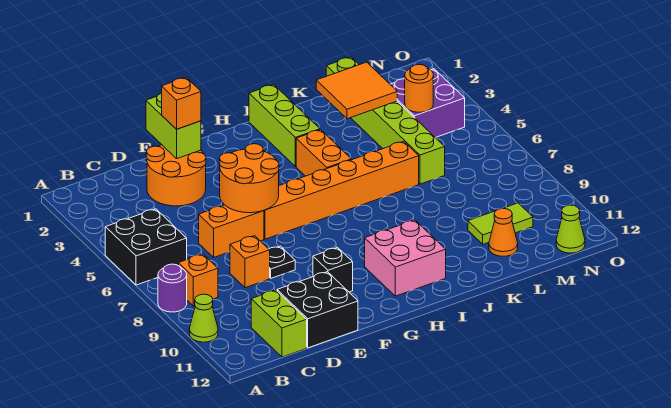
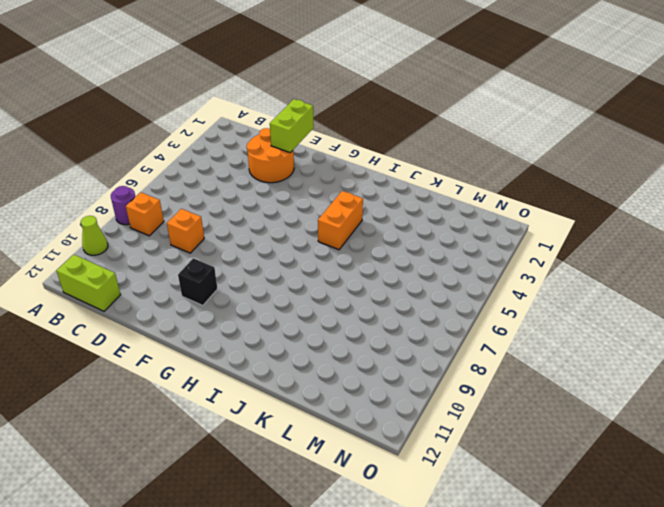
lime 1x2 brick [56,255,121,311] -> lime 1x2 brick turned to [251,290,307,357]
none -> black 2x2 brick [105,209,187,285]
none -> orange 1x2 brick [199,205,264,257]
none -> black 2x2 brick [277,272,358,348]

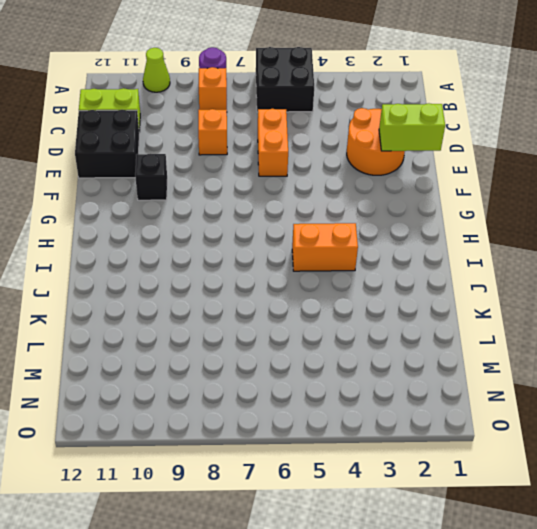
none -> black 1x1 plate [269,246,295,278]
none -> orange 1x6 brick [264,141,419,239]
none -> pink 2x2 brick [365,220,446,296]

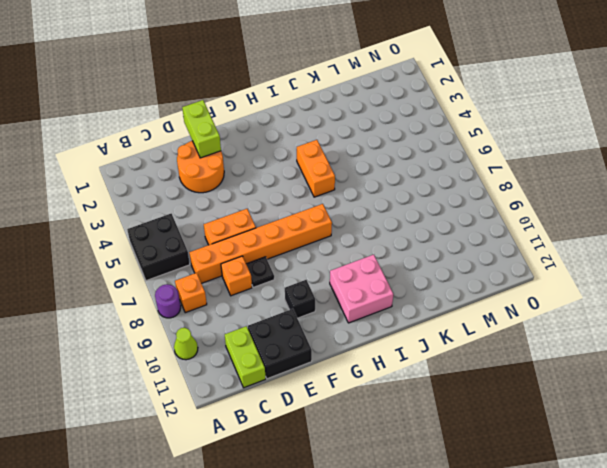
orange 1x6 brick [189,204,332,283] -> orange 1x6 brick moved to [264,141,419,239]
none -> lime 1x3 brick [249,85,320,167]
none -> lime 1x6 brick [326,57,445,184]
none -> lime 1x2 tile [468,203,533,244]

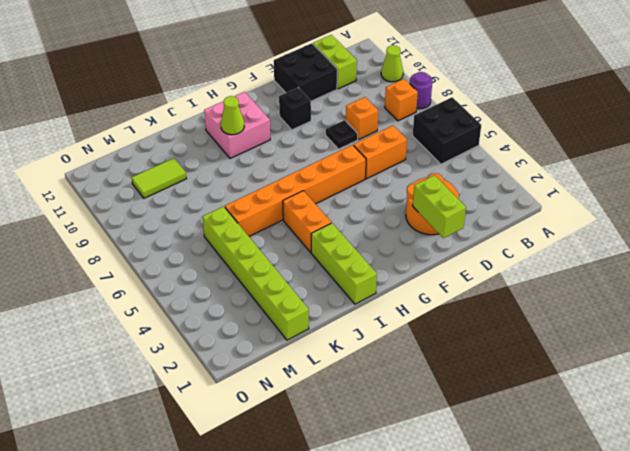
lime 1x1 cone [221,96,244,135] -> lime 1x1 cone moved to [556,205,585,253]
none -> orange 1x1 cone [489,208,518,256]
none -> purple 2x2 brick [390,69,465,138]
none -> orange 2x2 round brick [219,144,279,213]

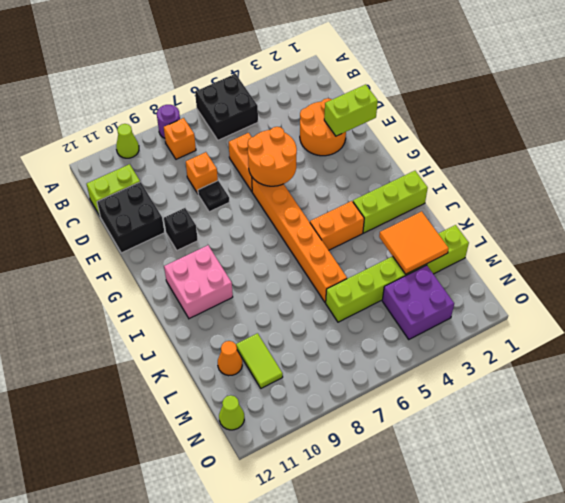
none -> orange 1x1 round brick [405,65,433,112]
none -> orange 1x1 brick [162,77,201,129]

